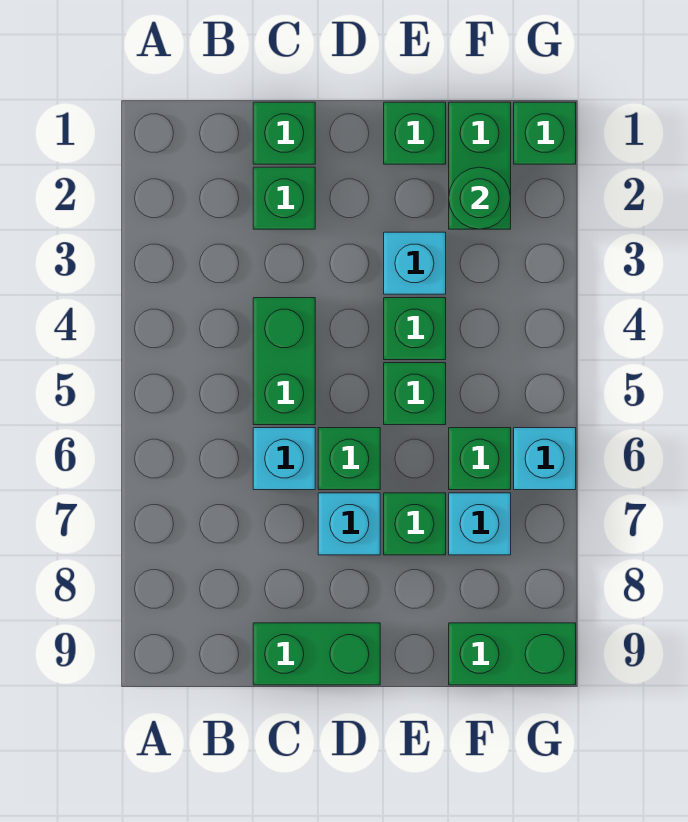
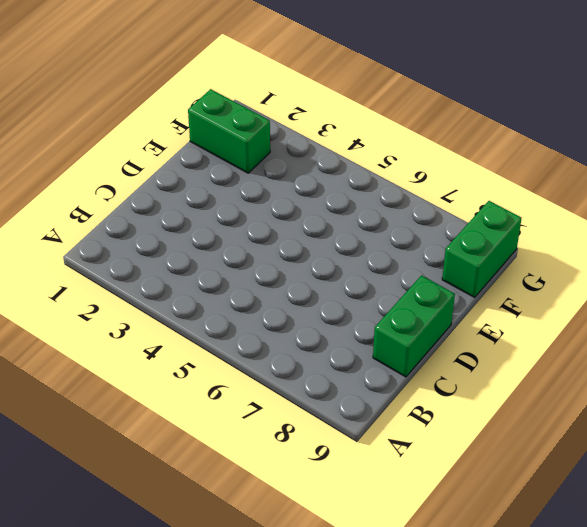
none -> green 1x1 brick [253,102,315,164]
none -> green 1x1 brick [253,167,315,229]
none -> green 1x2 brick [253,298,315,425]

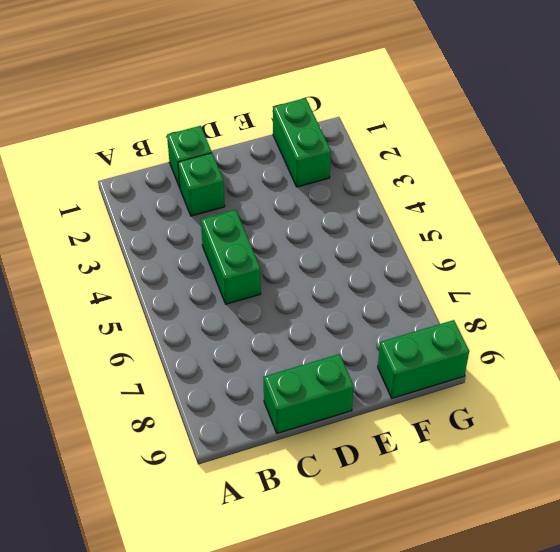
none -> cyan 1x1 brick [253,428,315,490]
none -> green 1x1 brick [318,428,380,490]
none -> cyan 1x1 brick [318,493,380,555]

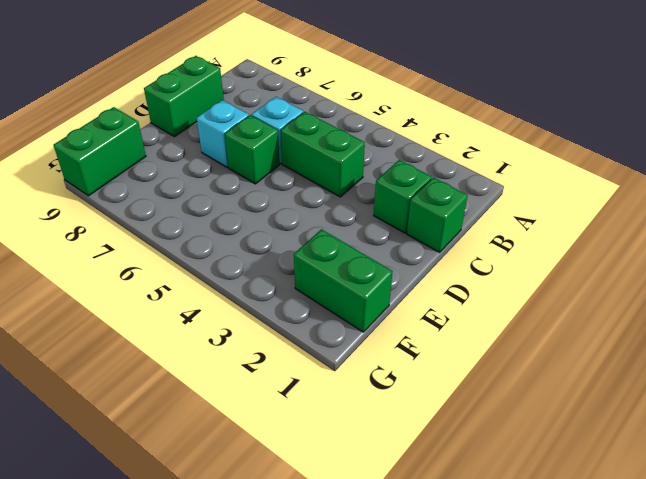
none -> green 1x1 brick [384,102,446,164]
none -> cyan 1x1 brick [384,232,446,294]
none -> green 1x1 brick [384,298,446,360]

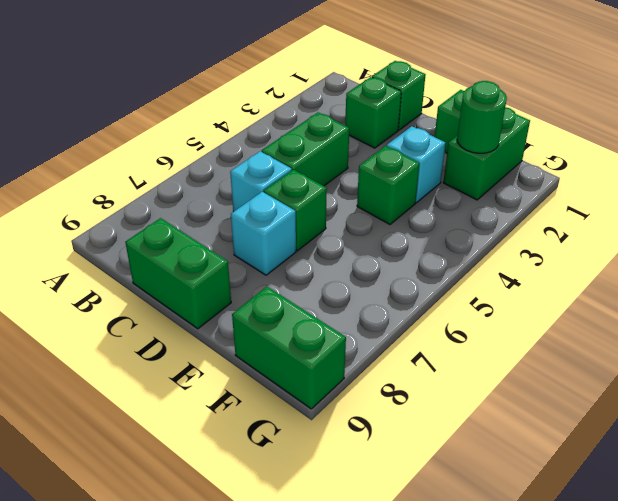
none -> green 1x1 brick [384,363,446,425]
none -> green 1x1 brick [384,493,446,555]
none -> green 1x1 brick [449,428,511,490]

